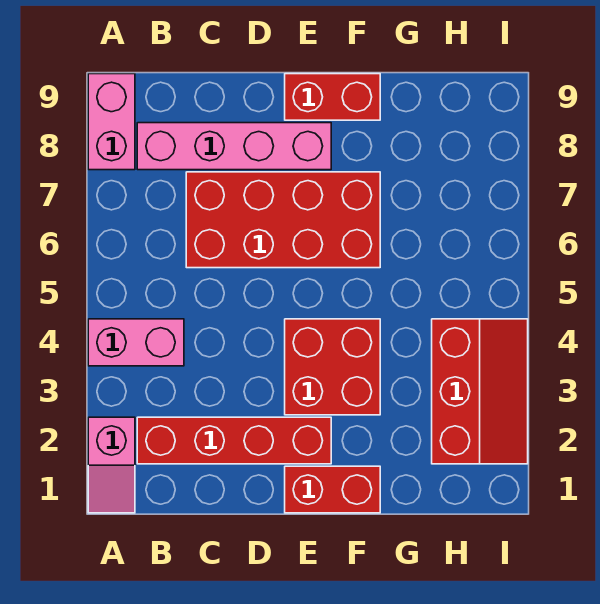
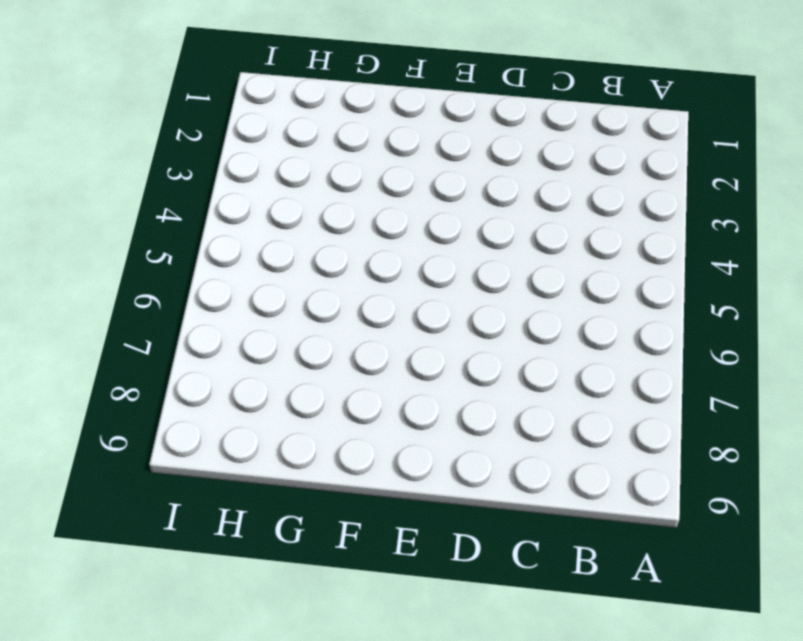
none -> pink 1x2 slope [88,417,135,513]
none -> pink 1x2 brick [88,319,184,366]

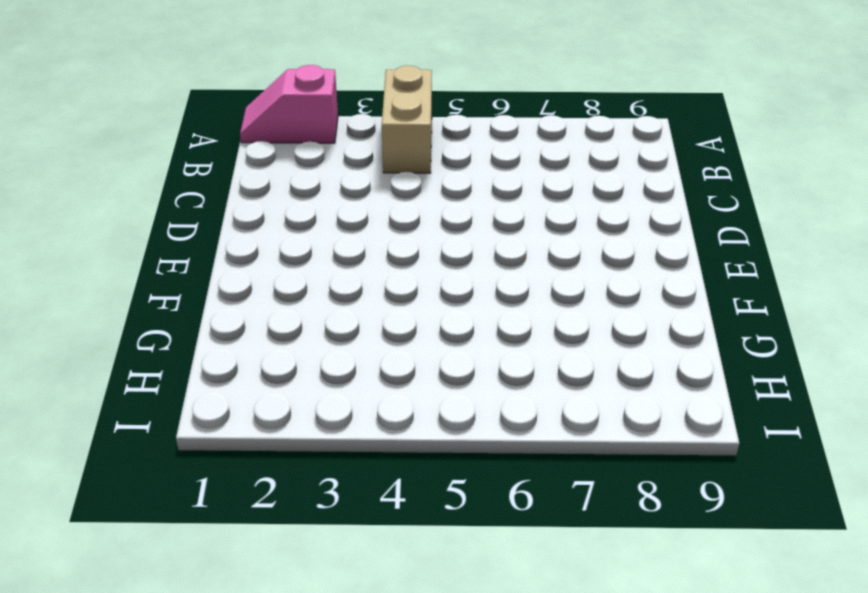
tan 1x2 brick [382,66,432,173] -> pink 1x2 brick [88,319,184,366]
none -> pink 1x2 brick [88,74,135,170]
none -> red 1x4 brick [137,417,331,464]

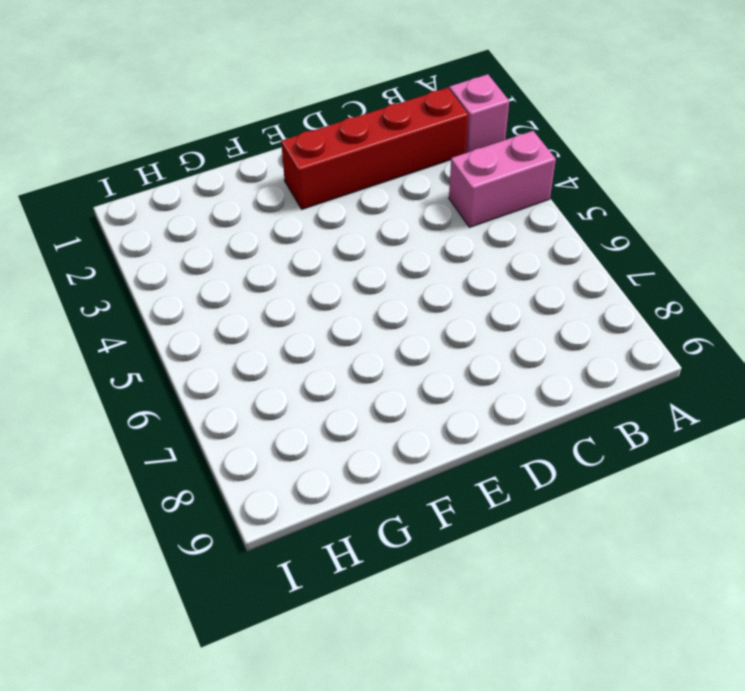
none -> pink 1x2 brick [88,74,135,170]
none -> pink 1x4 brick [137,123,331,170]

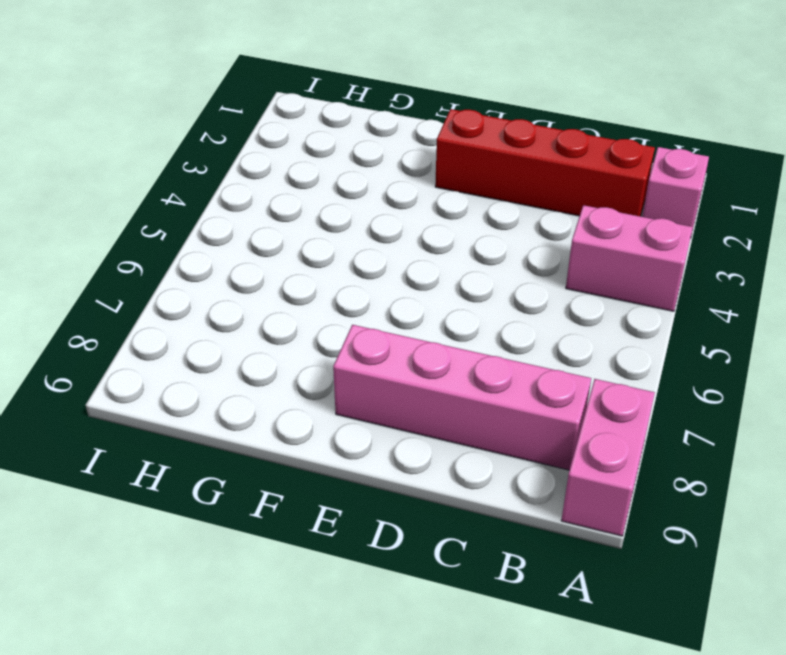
none -> red 2x4 brick [186,172,380,268]
none -> red 1x2 brick [285,466,380,513]

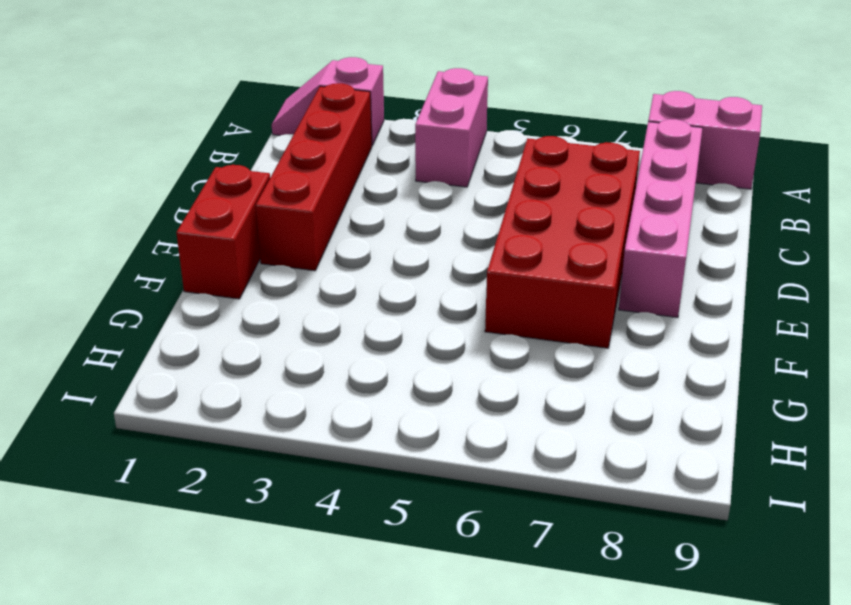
none -> red 2x2 brick [285,319,380,415]
none -> red 1x2 brick [285,74,380,120]

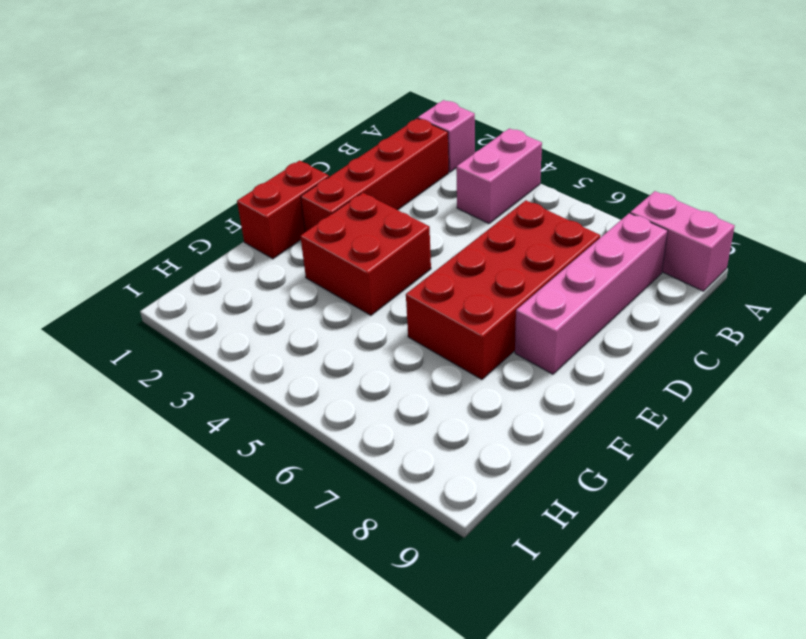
none -> red 1x2 brick [285,74,380,120]
none -> red 2x3 slope [432,319,528,464]

